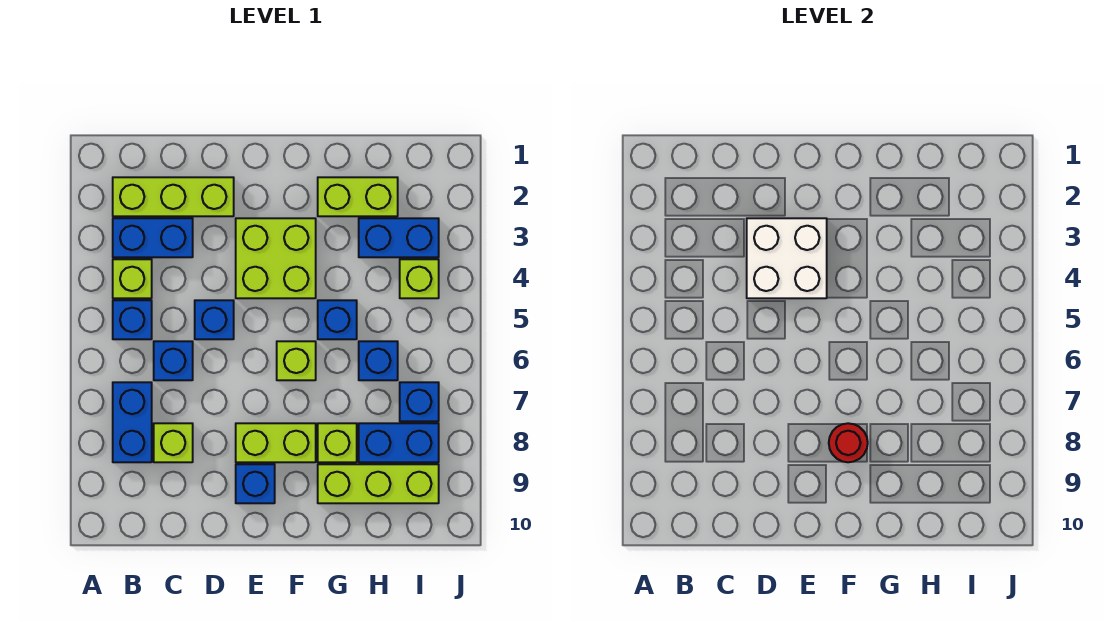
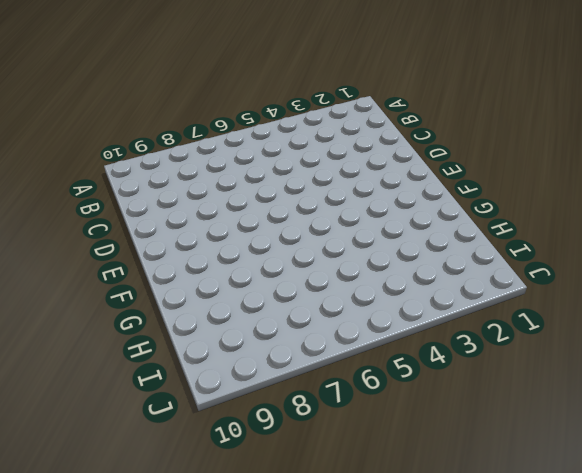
none -> lime 1x3 brick [113,177,234,216]
none -> blue 1x2 brick [113,218,193,257]
none -> lime 1x1 brick [113,259,152,298]

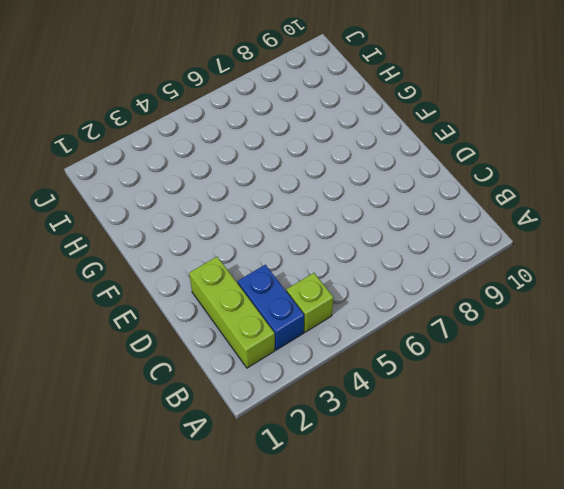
none -> blue 1x1 brick [113,300,152,339]
none -> blue 1x2 brick [113,382,152,462]
none -> blue 1x1 brick [154,341,193,380]

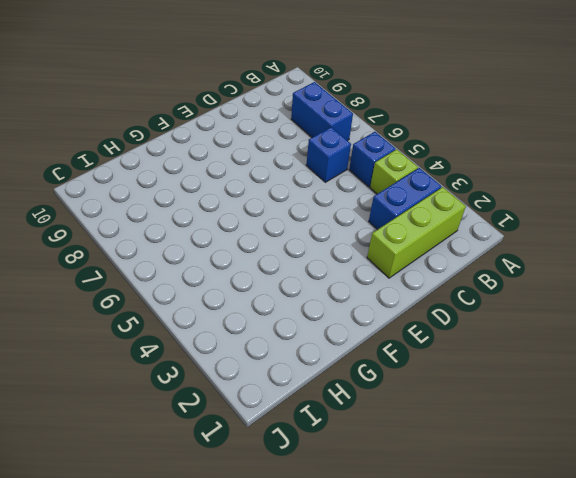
none -> lime 1x1 brick [154,423,193,462]
none -> blue 1x1 brick [195,300,234,339]
none -> lime 2x2 brick [236,218,316,298]

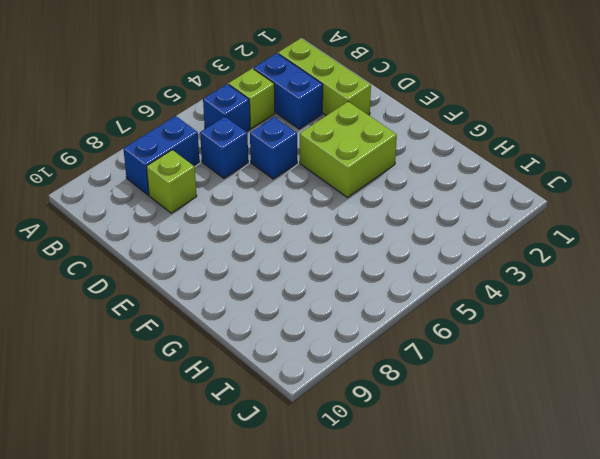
none -> lime 1x2 brick [236,423,316,462]
none -> blue 1x1 brick [236,464,275,503]
none -> lime 1x1 brick [277,341,316,380]

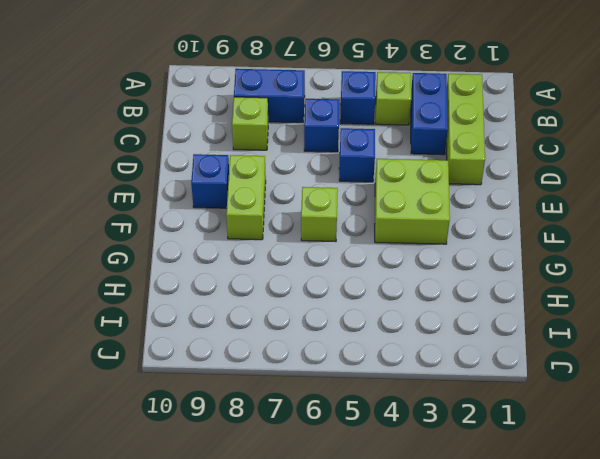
none -> lime 1x2 brick [318,177,398,216]
none -> blue 1x1 brick [318,300,357,339]
none -> lime 1x1 brick [318,423,357,462]

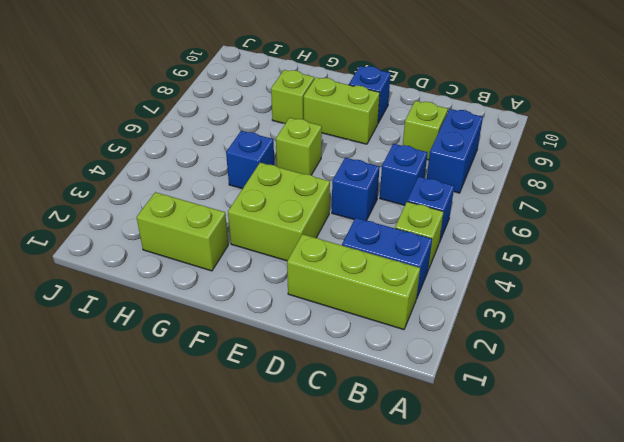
none -> lime 1x3 brick [318,464,439,503]
none -> blue 1x2 brick [359,218,439,257]
none -> blue 1x1 brick [359,341,398,380]

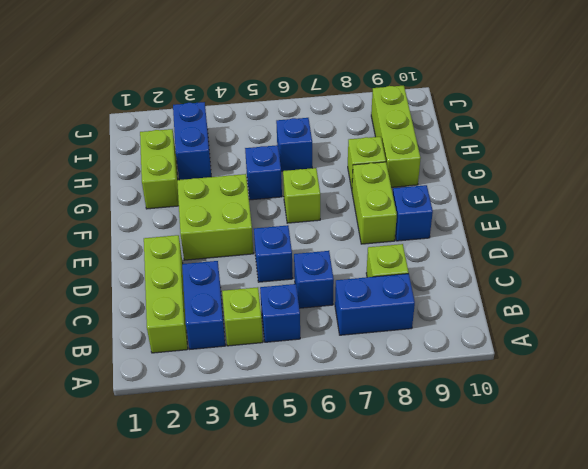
none -> blue 1x2 brick [359,423,439,462]
none -> lime 1x1 brick [400,259,439,298]
none -> blue 1x1 brick [400,382,439,421]

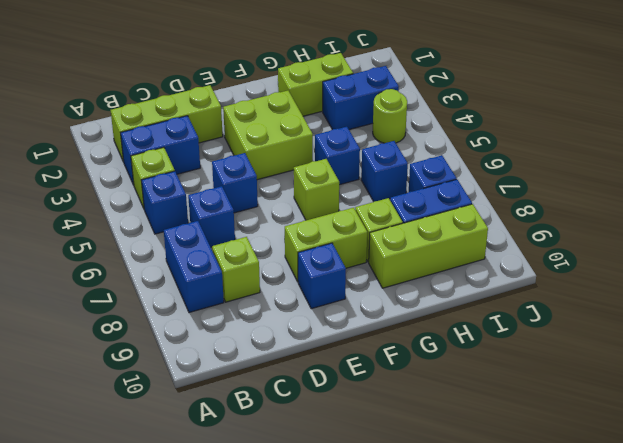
lime 1x1 round brick [373,89,407,143] -> lime 1x1 brick [400,259,439,298]
none -> white 2x2 brick [747,218,827,298]
none -> red 1x1 round brick [829,423,868,462]

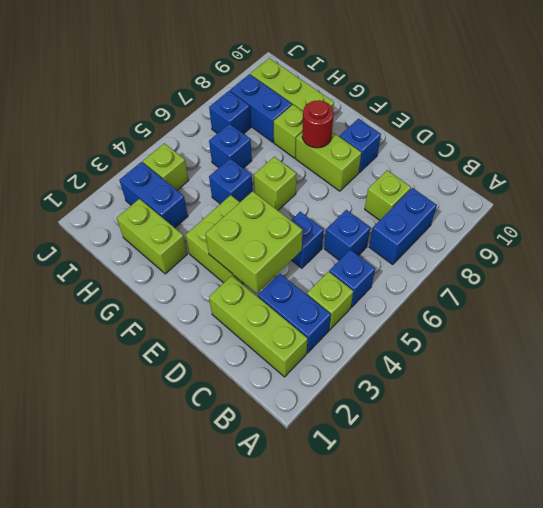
lime 2x2 brick [206,191,302,293] -> white 2x2 brick [747,218,827,298]

